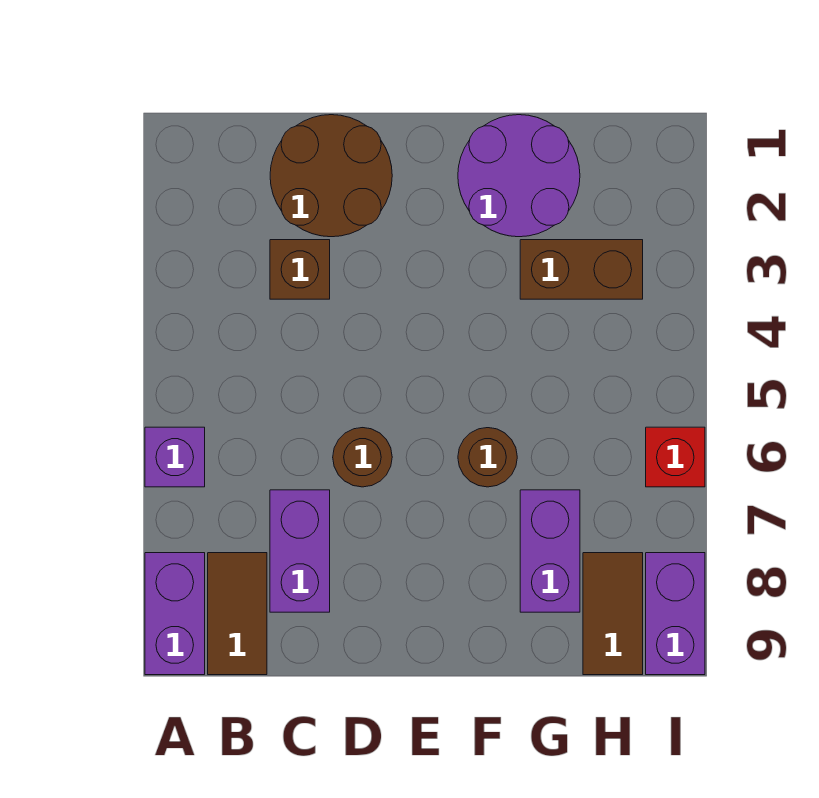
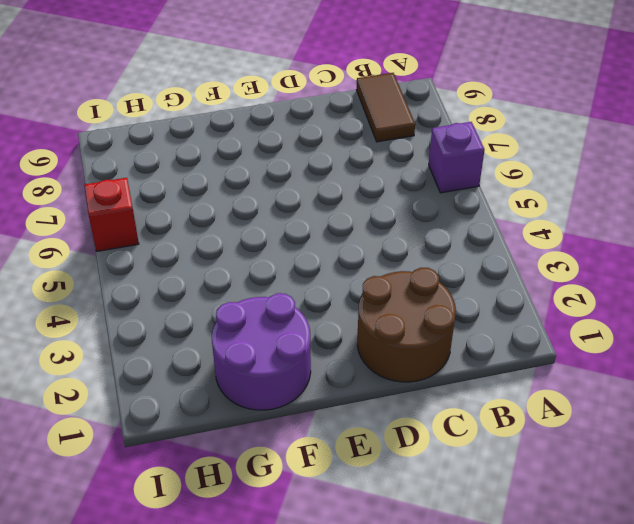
none -> purple 1x2 brick [145,553,205,675]
none -> brown 1x1 brick [270,240,330,299]
none -> purple 1x2 brick [270,490,330,612]

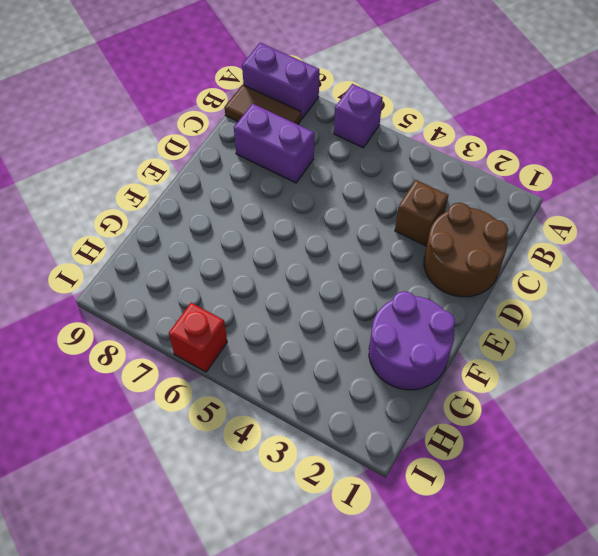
none -> brown 1x1 round brick [333,428,392,487]
none -> brown 1x1 round brick [458,428,517,487]
none -> brown 1x2 brick [520,240,643,299]

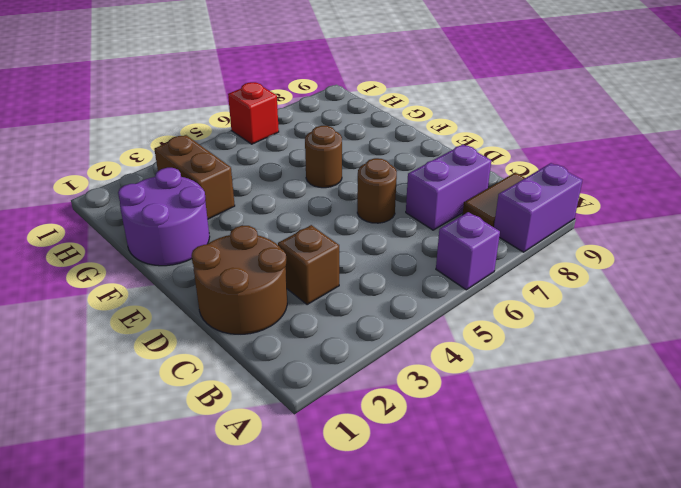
none -> purple 1x2 brick [520,490,580,612]
none -> brown 1x2 tile [583,553,643,675]
none -> purple 1x2 brick [646,553,705,675]

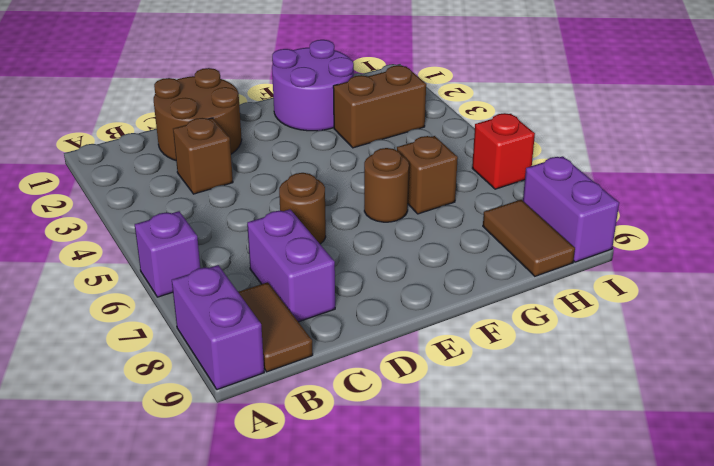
brown 1x1 brick [397,136,458,214] -> none
none -> purple 1x2 brick [520,490,580,612]

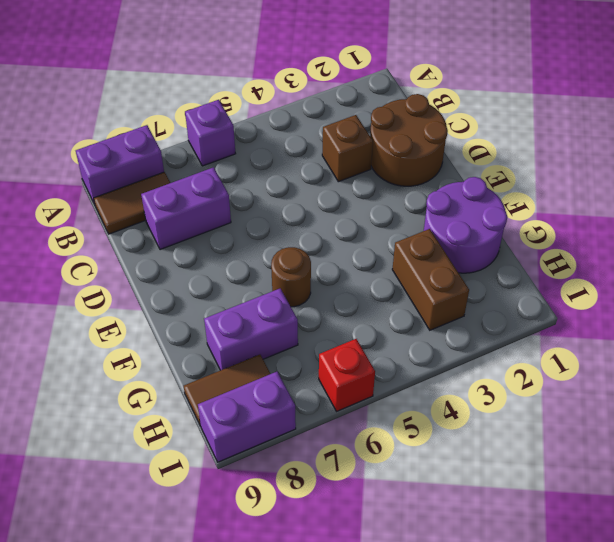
none -> brown 1x1 round brick [333,428,392,487]

